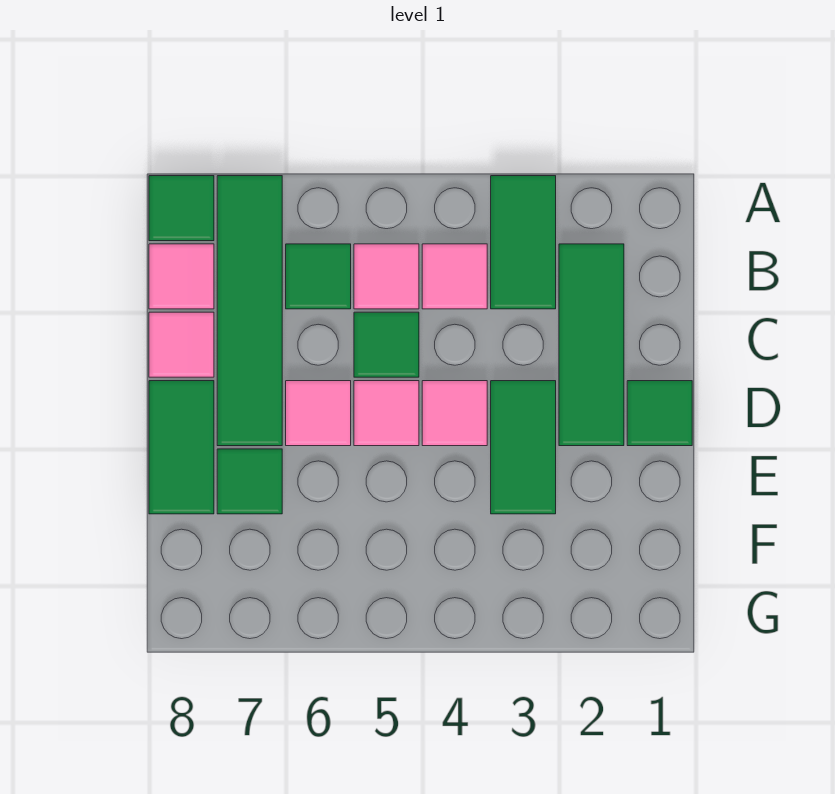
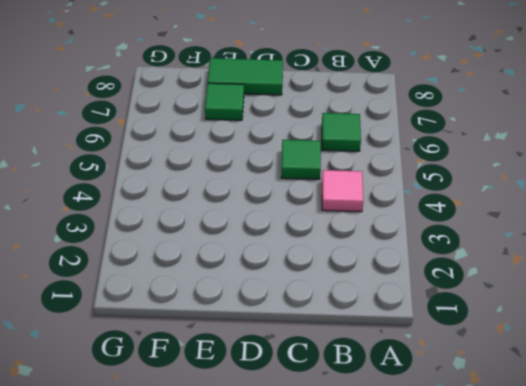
none -> green 1x2 tile [491,176,556,309]
none -> green 1x4 tile [217,176,282,446]
none -> green 1x1 tile [149,176,214,241]

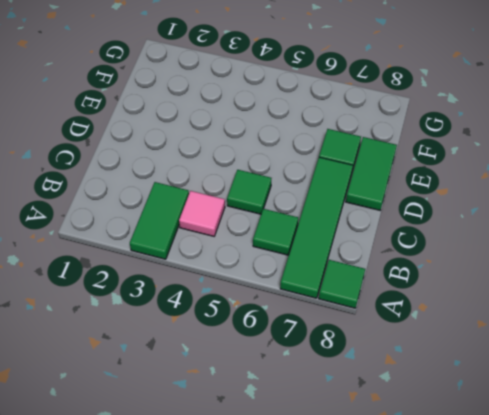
none -> green 1x3 tile [559,244,624,446]
none -> pink 1x1 tile [354,244,419,309]
none -> pink 1x1 tile [149,244,214,309]

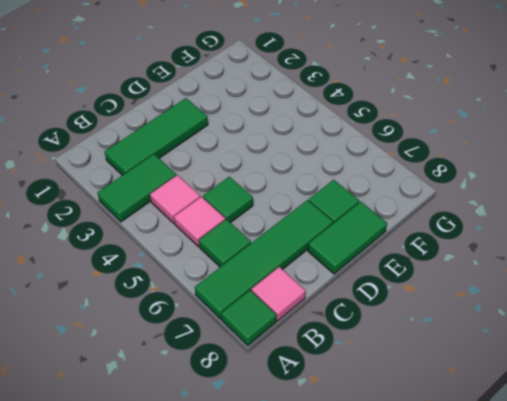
none -> pink 1x1 tile [149,312,214,377]
none -> green 1x1 tile [627,381,692,446]
none -> green 1x2 tile [491,381,556,514]

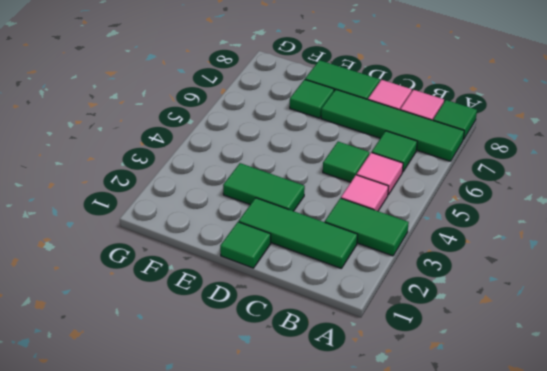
none -> pink 1x1 tile [422,381,487,446]
none -> pink 1x1 tile [354,381,419,446]
none -> pink 1x1 tile [286,381,351,446]

